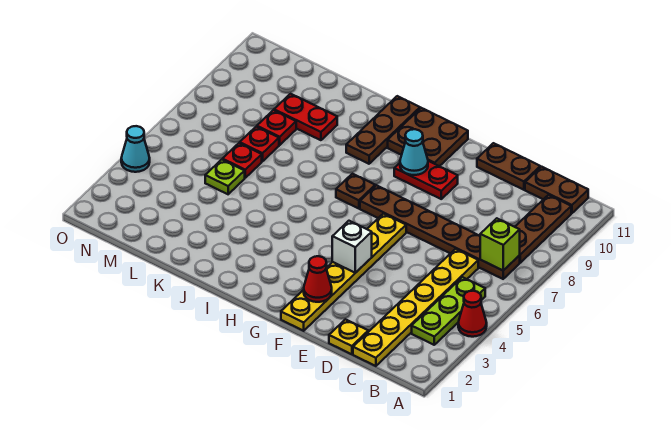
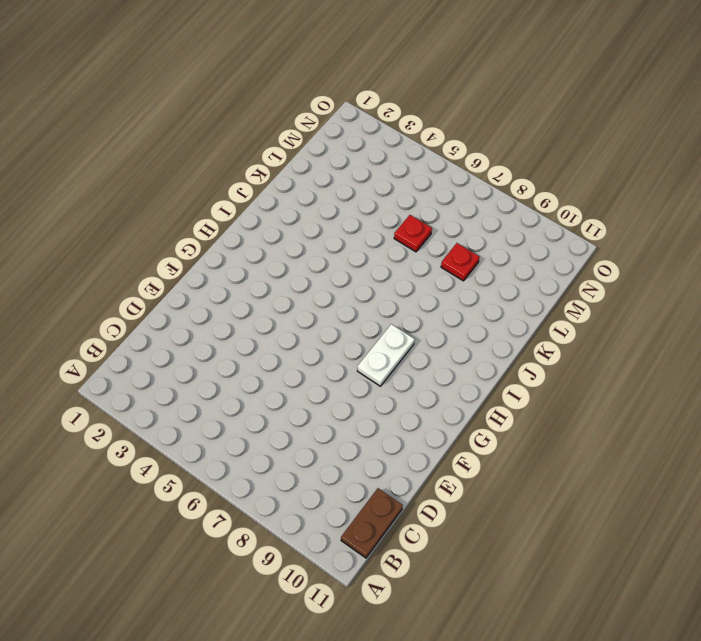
white 1x2 plate [357,324,414,386] -> none
none -> red 1x1 cone [458,291,487,337]
none -> lime 1x3 plate [412,277,485,345]
none -> brown 1x6 plate [360,185,520,279]

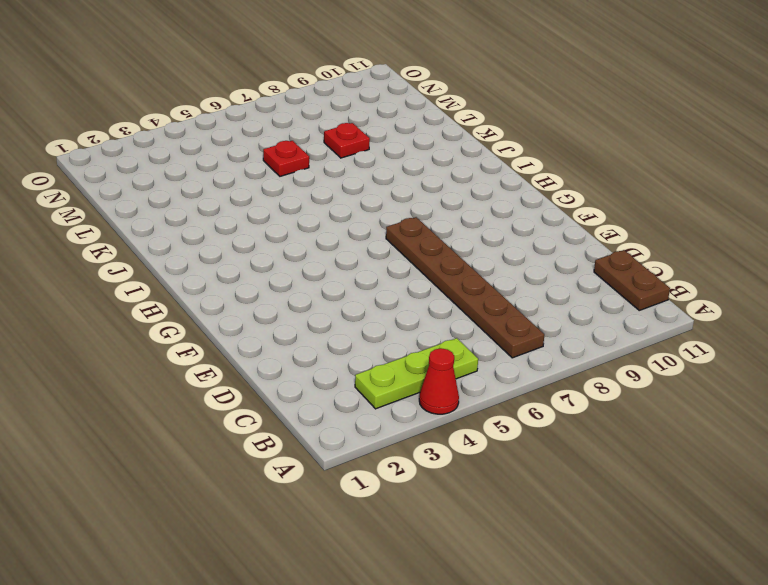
none -> brown 1x3 plate [515,195,571,263]
none -> yellow 1x6 plate [353,249,478,366]
none -> yellow 1x1 plate [329,319,368,354]

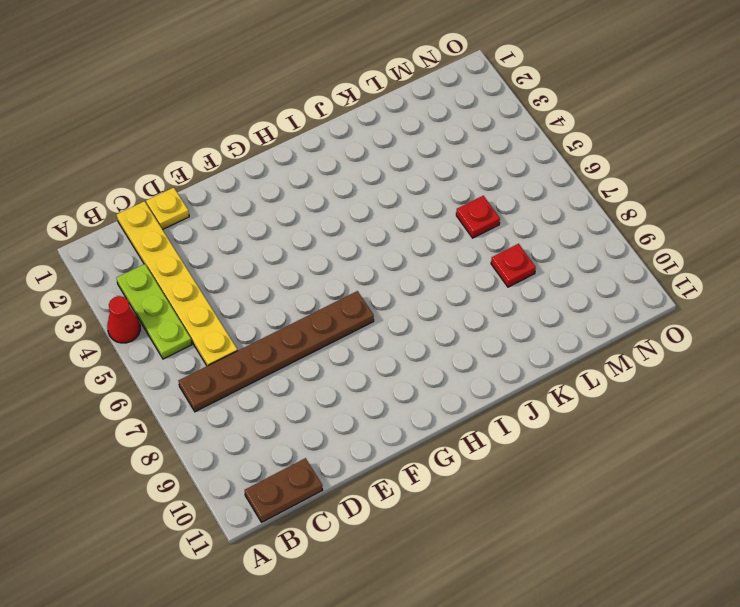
none -> brown 1x3 plate [515,195,571,263]
none -> brown 1x2 plate [477,143,540,190]
none -> yellow 1x6 plate [281,214,406,331]

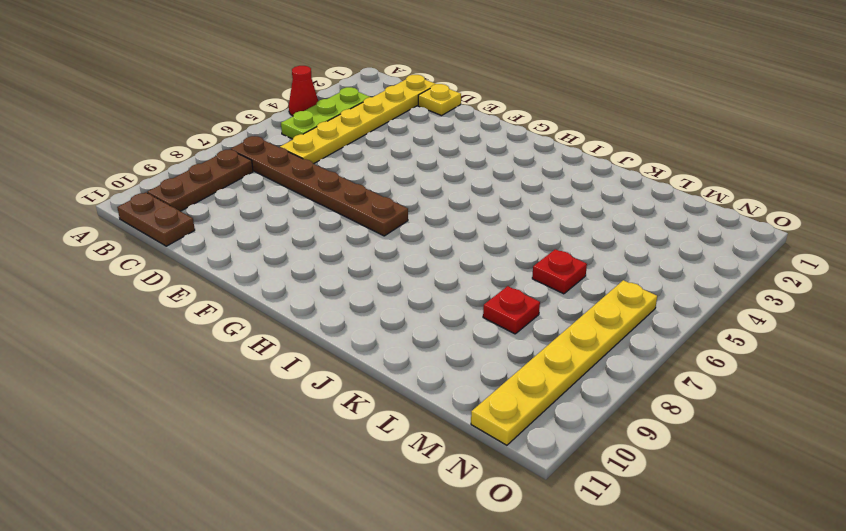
yellow 1x6 plate [471,280,657,445] -> yellow 1x6 plate moved to [281,214,406,331]
none -> brown 1x2 plate [477,143,540,190]
none -> red 1x2 plate [394,161,458,199]
none -> brown 2x2 plate [388,108,468,166]

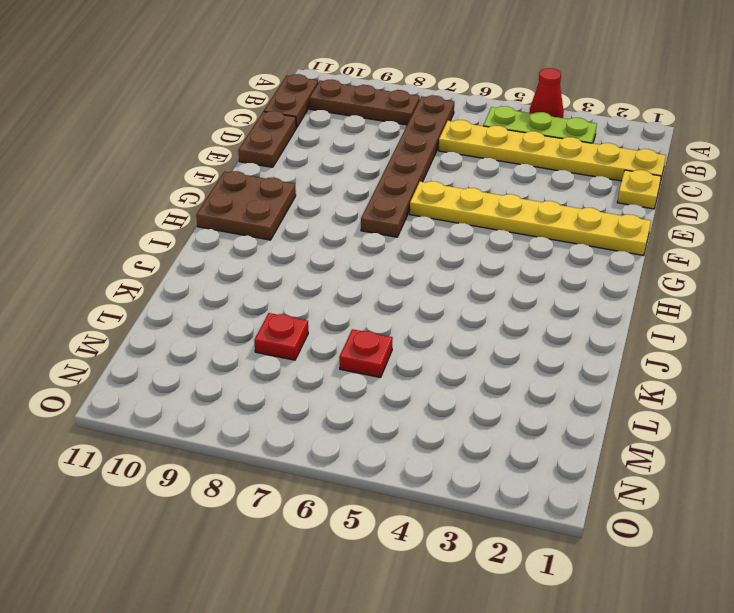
none -> red 1x2 plate [394,161,458,199]
none -> brown 1x1 plate [336,174,375,209]
none -> brown 1x3 plate [346,96,420,164]

